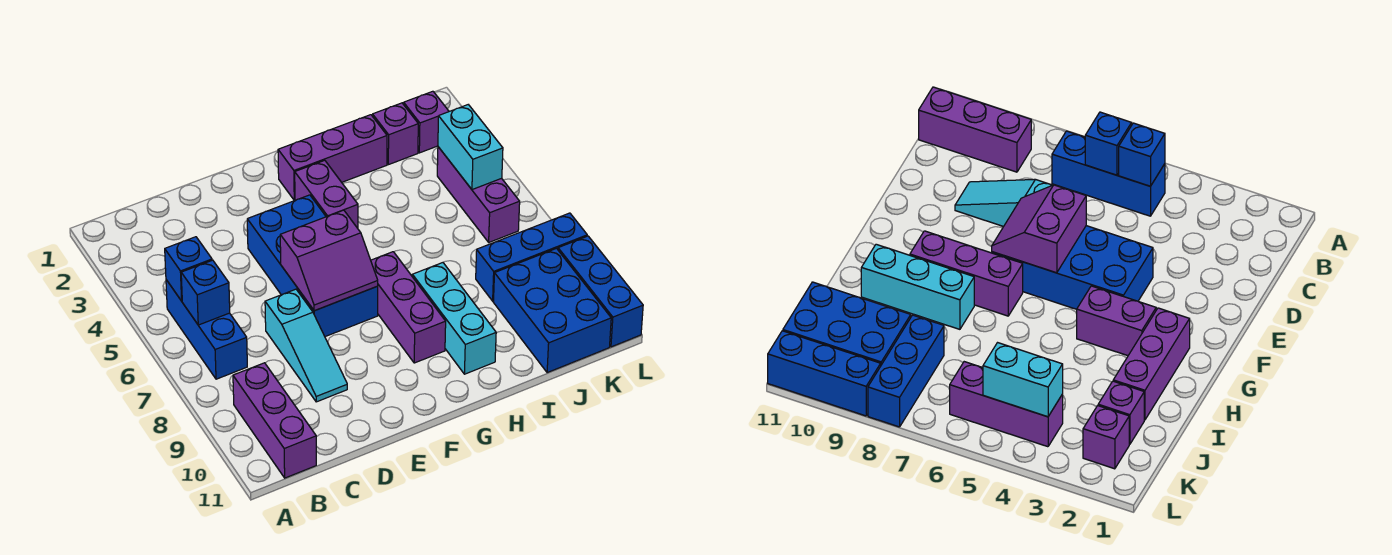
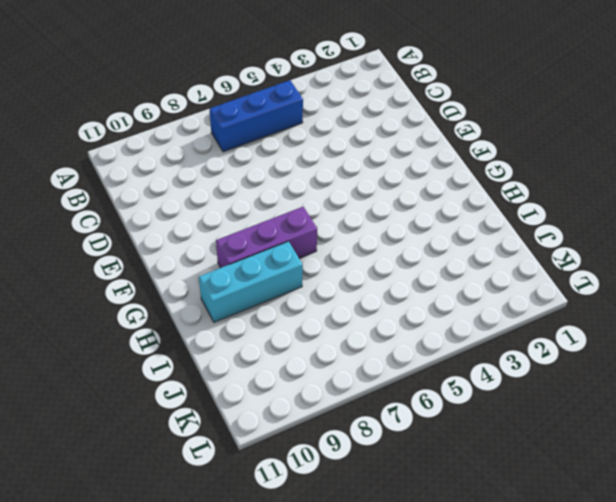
none -> purple 1x3 brick [233,363,316,478]
none -> cyan 1x3 slope [265,289,347,402]
none -> blue 2x4 brick [247,195,378,337]

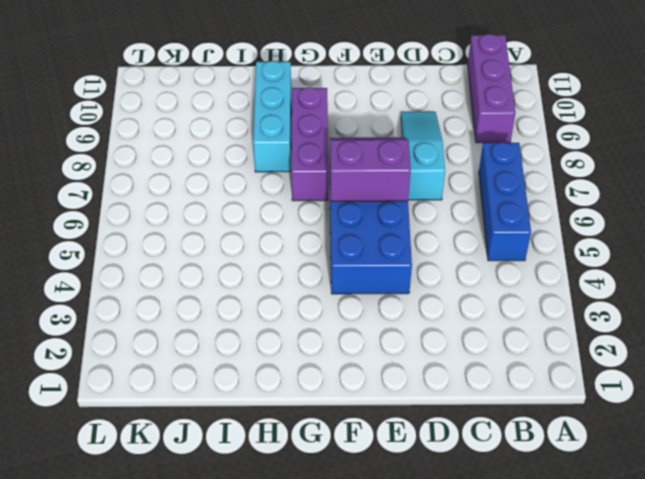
none -> purple 1x3 brick [278,115,387,200]
none -> purple 1x2 brick [295,160,358,228]
none -> purple 1x1 brick [373,103,418,165]

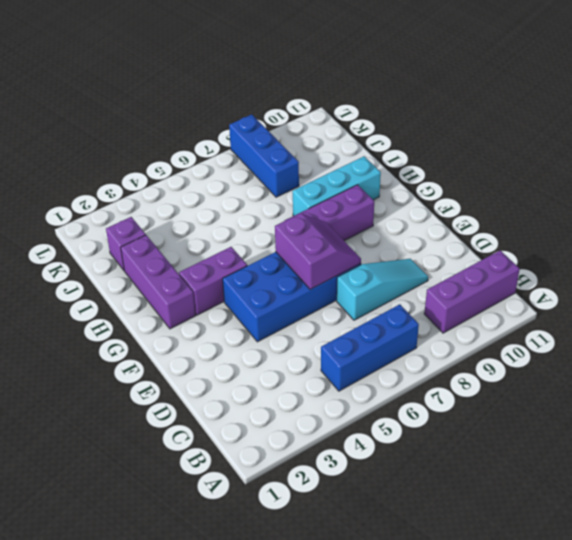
none -> blue 2x3 brick [493,248,611,373]
none -> purple 1x1 brick [404,91,449,153]
none -> purple 1x3 brick [437,147,520,242]

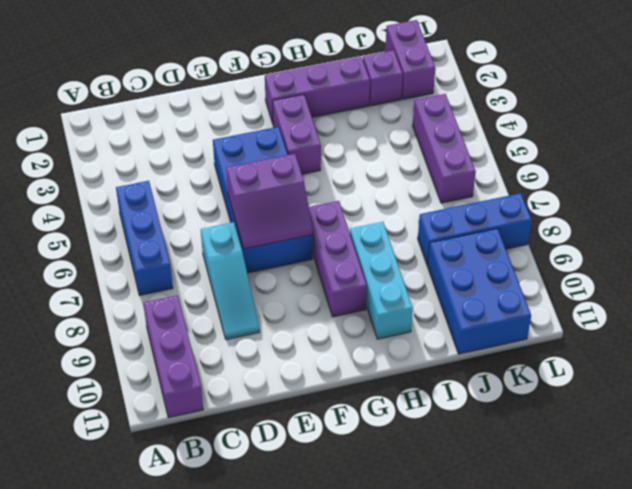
purple 1x2 brick [385,20,435,99] -> purple 1x1 brick [404,91,449,153]
none -> blue 1x3 brick [558,236,643,347]
none -> blue 1x1 brick [165,237,212,301]
none -> blue 1x1 brick [181,260,230,325]

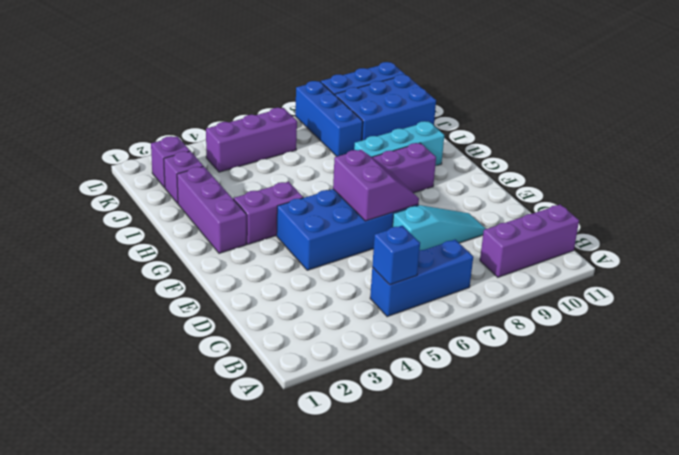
none -> blue 1x1 brick [181,260,230,325]
none -> cyan 1x2 brick [438,105,503,190]

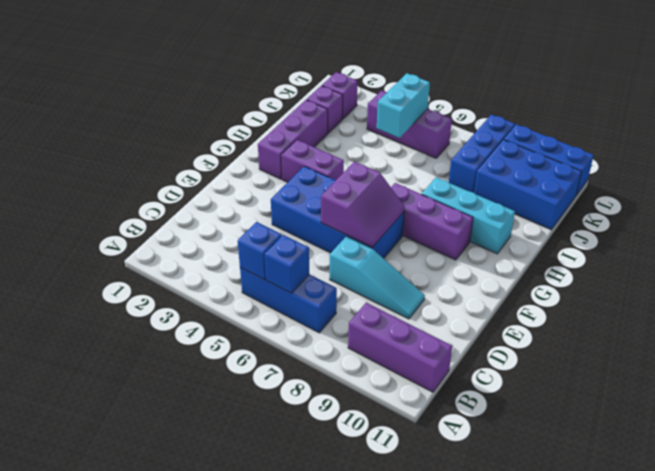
cyan 1x2 brick [377,73,430,138] -> cyan 1x2 brick turned to [438,105,503,190]

